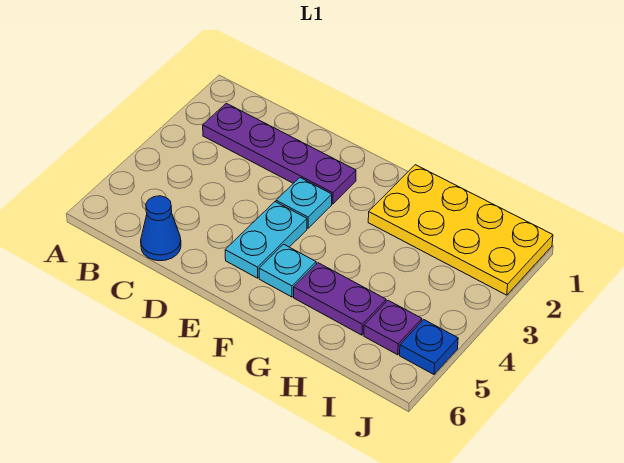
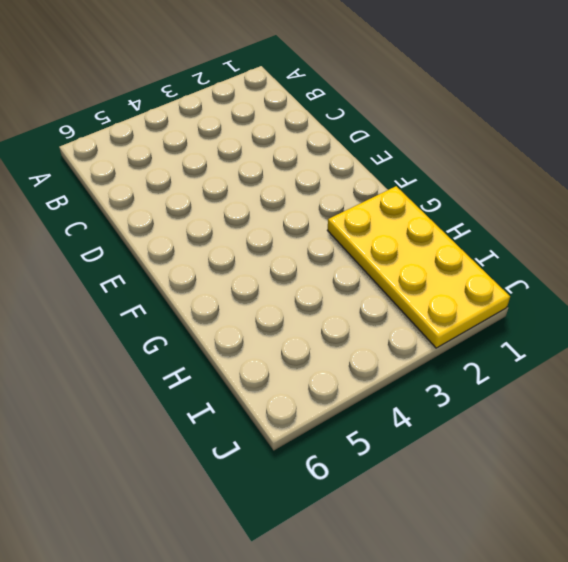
none -> purple 1x4 plate [203,103,356,204]
none -> blue 1x1 cone [141,196,181,261]

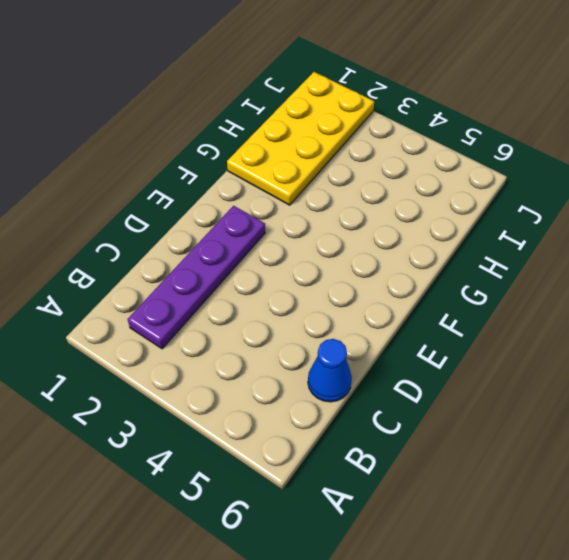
none -> cyan 1x1 plate [276,178,332,228]
none -> cyan 1x2 plate [225,202,307,278]

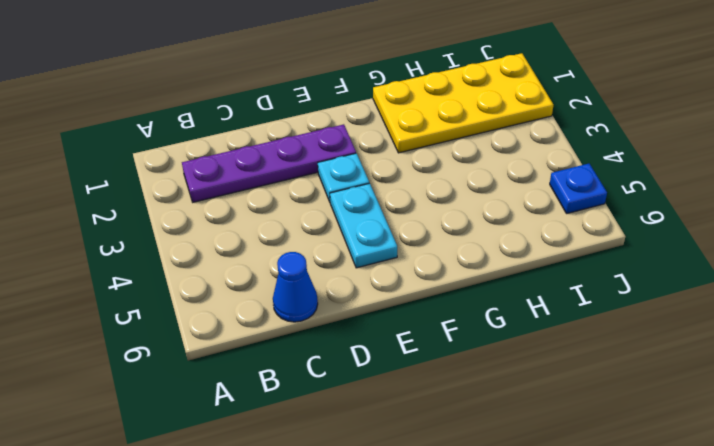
none -> cyan 1x1 plate [259,244,316,297]
none -> purple 1x2 plate [294,263,386,335]

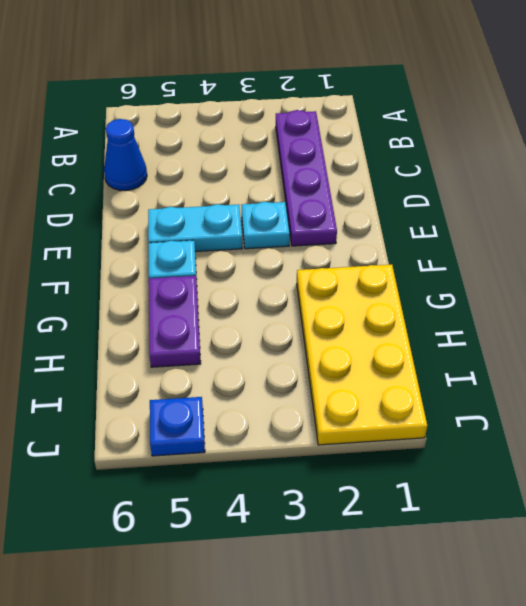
none -> purple 1x1 plate [364,300,422,355]

